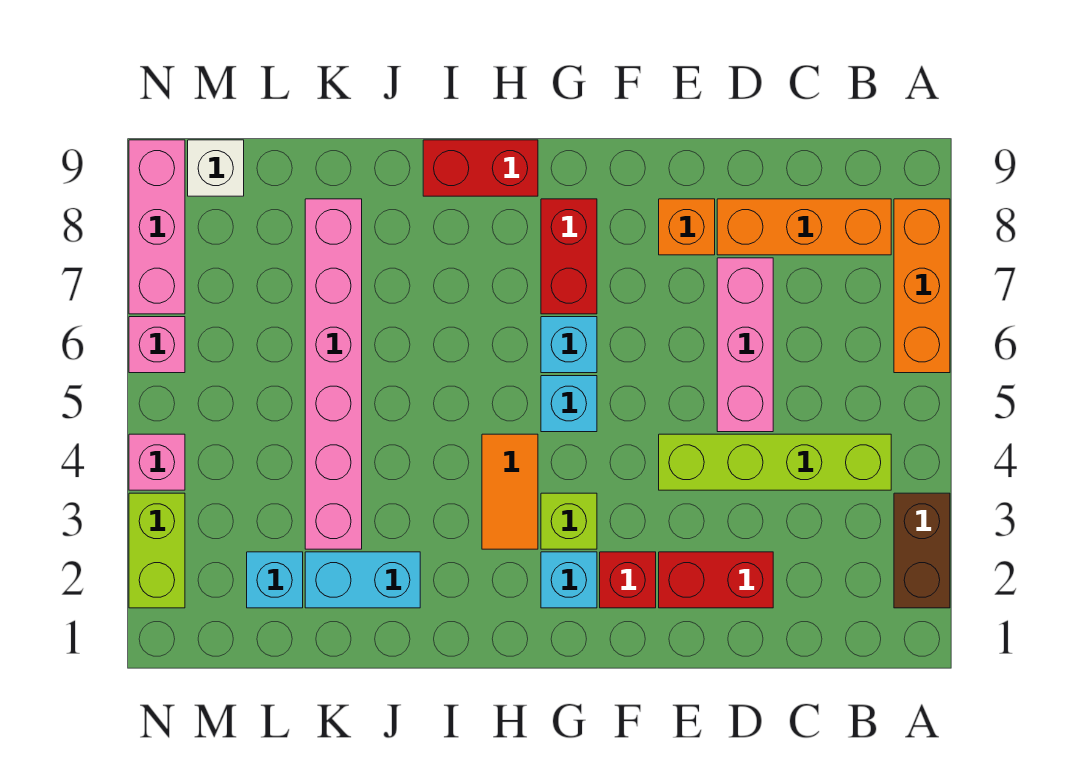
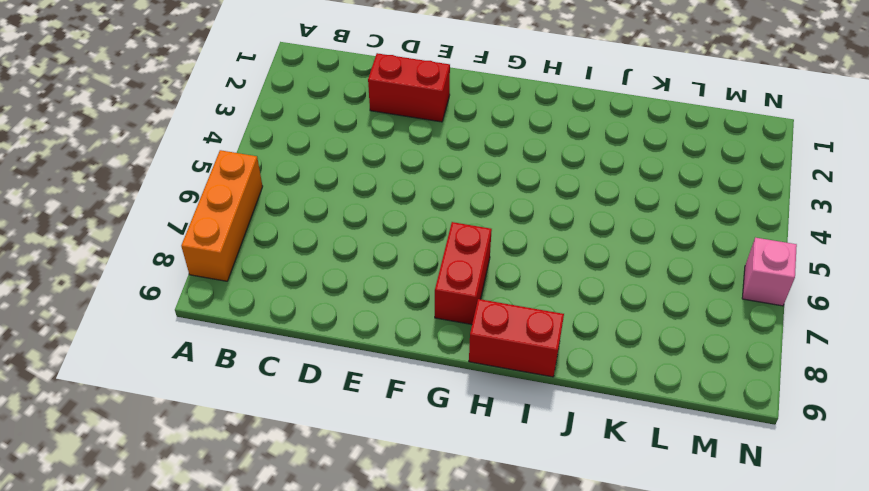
none -> brown 1x2 brick [894,493,950,608]
none -> lime 1x4 brick [659,434,891,490]
none -> orange 1x3 brick [717,199,891,255]

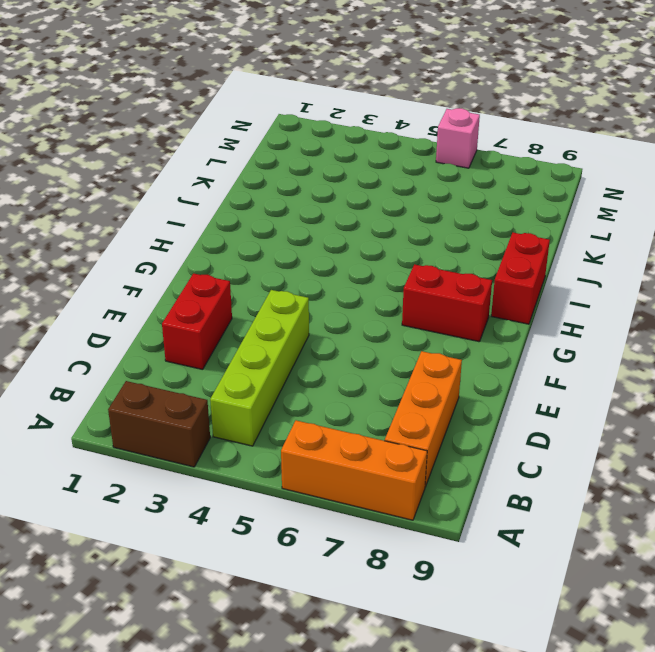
none -> pink 1x3 brick [717,258,773,432]
none -> orange 1x1 brick [659,199,715,255]
none -> red 1x1 brick [600,552,656,608]

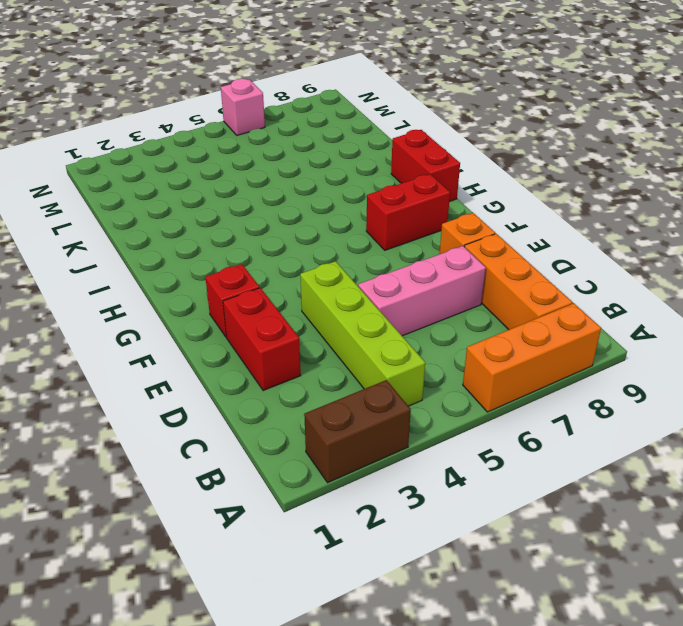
none -> cyan 1x1 brick [541,552,597,608]
none -> lime 1x1 brick [541,493,597,549]
none -> cyan 1x1 brick [541,376,597,432]

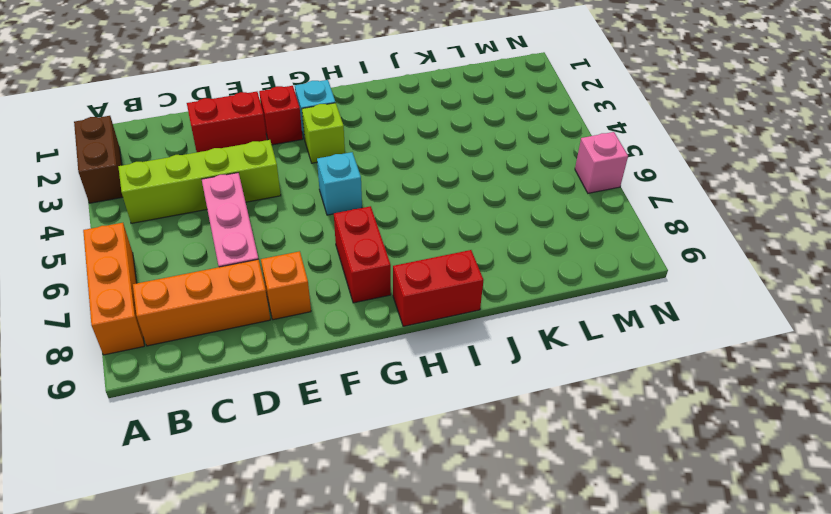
none -> cyan 1x1 brick [541,317,597,373]
none -> orange 1x2 tile [482,434,538,549]
none -> cyan 1x2 brick [305,552,420,608]

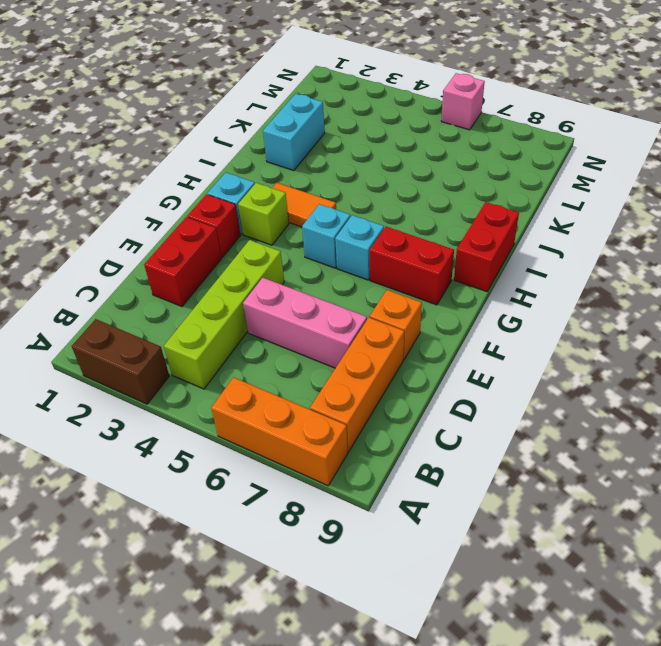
none -> pink 1x6 brick [305,199,362,549]
none -> cyan 1x1 brick [247,552,303,608]
none -> white 1x1 brick [188,140,244,196]

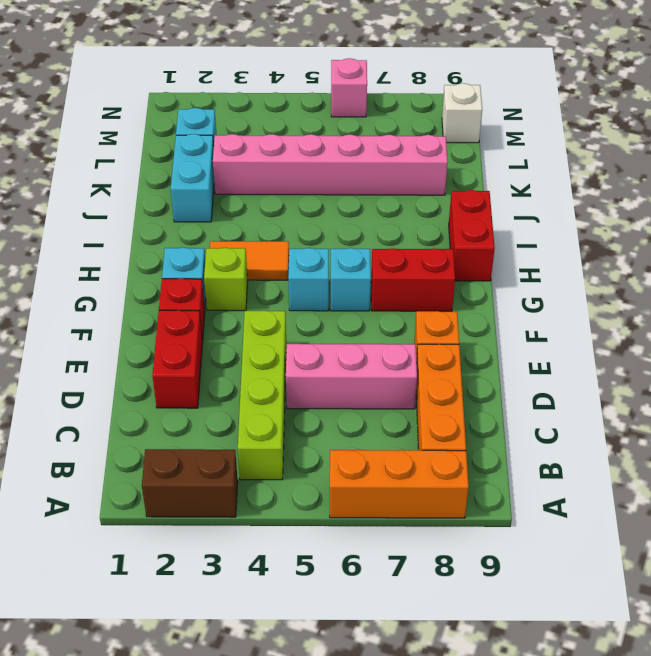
none -> lime 1x2 brick [129,493,185,608]
none -> pink 1x1 brick [129,434,185,490]
none -> pink 1x3 brick [129,140,185,314]

